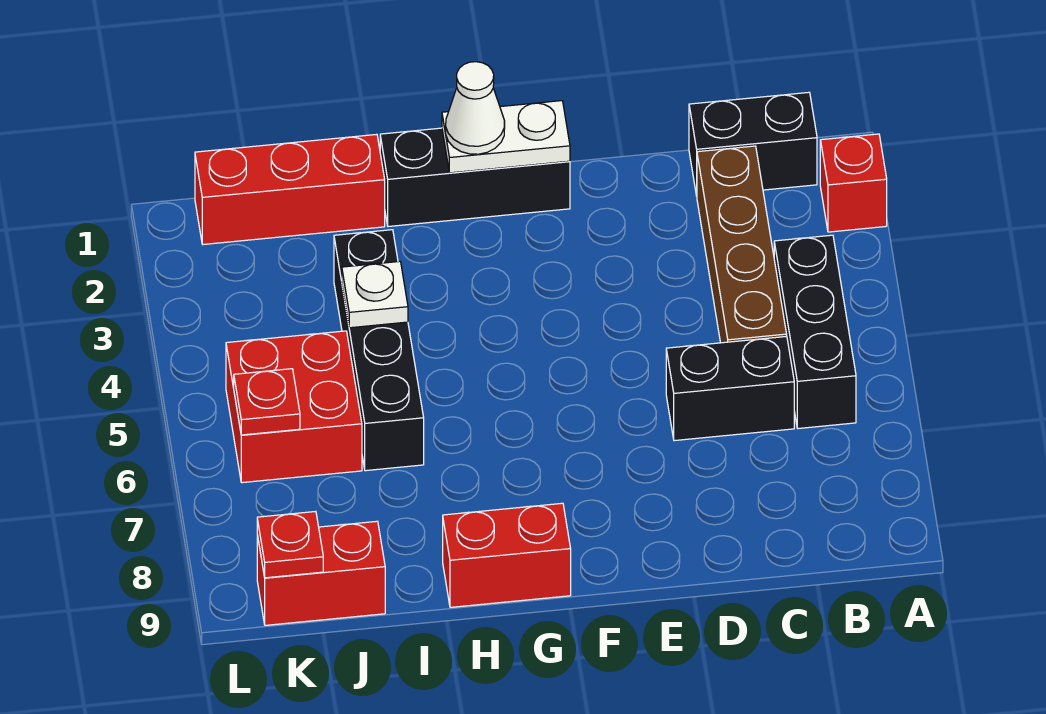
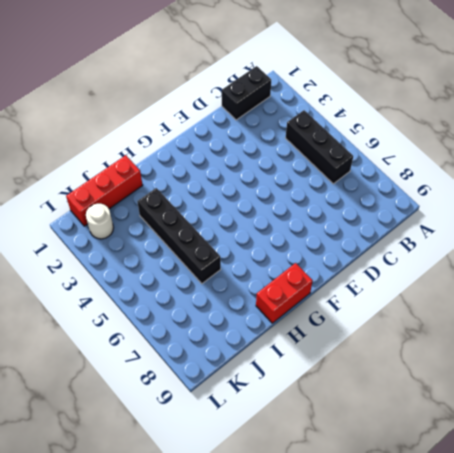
white 1x1 round brick [86,204,114,239] -> none
none -> red 1x1 brick [820,134,887,232]
none -> brown 1x4 brick [697,146,787,343]
none -> black 1x2 brick [666,336,794,441]

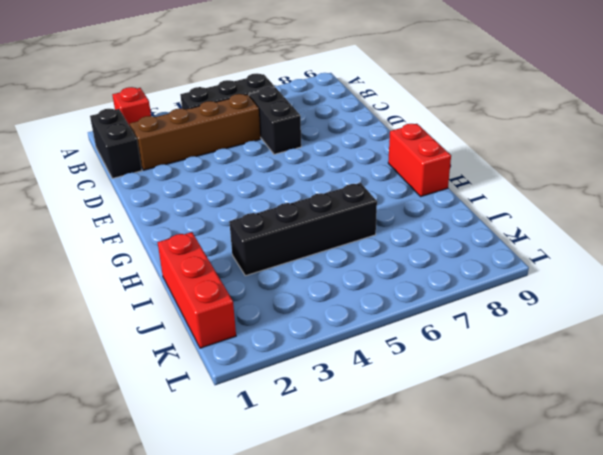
none -> black 1x3 brick [380,128,570,227]
none -> red 2x2 brick [226,331,362,483]
none -> red 1x2 brick [257,521,385,625]

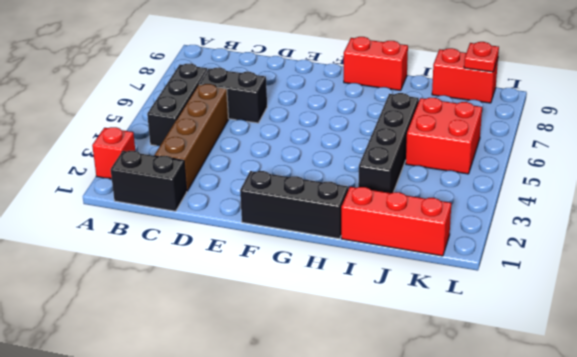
none -> white 1x2 plate [442,101,570,173]
none -> white 1x1 plate [342,261,408,328]
none -> red 1x1 plate [234,369,300,435]

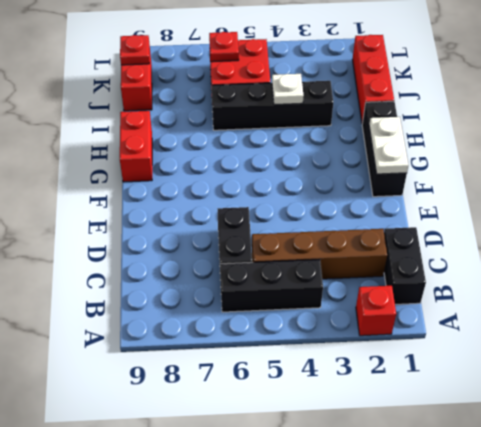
none -> white 1x1 cone [446,62,505,154]

